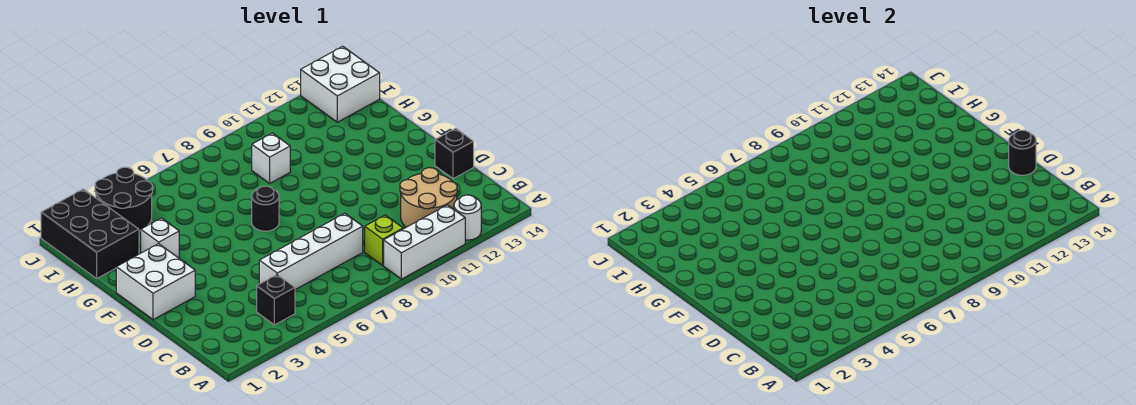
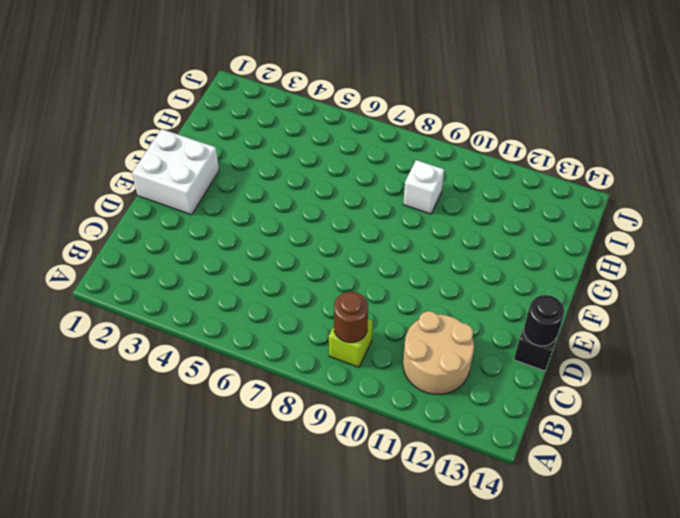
brown 1x1 round brick [334,292,368,343] -> none
none -> white 1x3 brick [384,205,465,279]
none -> white 1x1 round brick [454,195,481,240]
none -> black 1x1 brick [257,275,295,325]

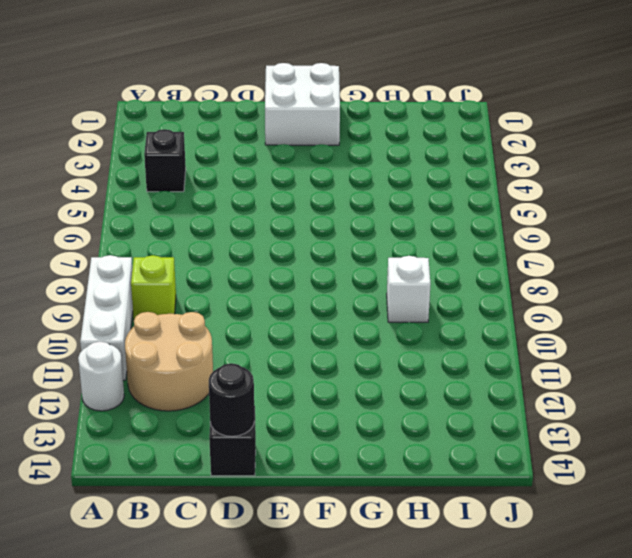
none -> white 1x4 brick [259,213,363,290]
none -> black 1x1 round brick [252,186,279,231]
none -> white 1x1 brick [141,218,179,258]

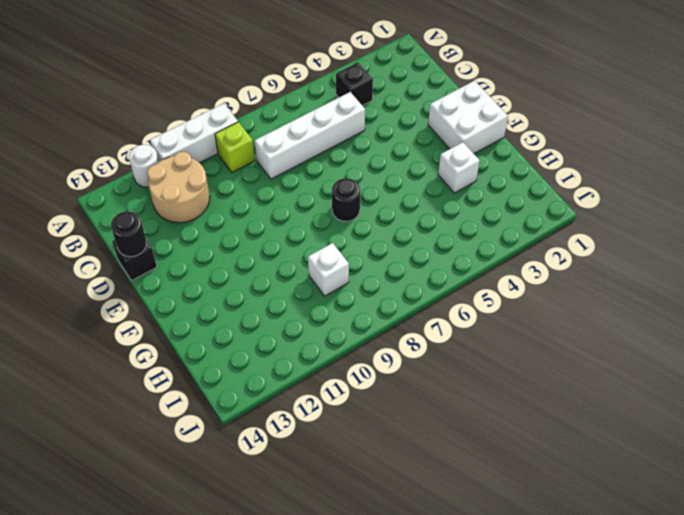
none -> black 2x3 brick [41,189,139,278]
none -> black 2x2 round brick [95,167,152,231]
none -> white 2x2 brick [301,46,380,122]

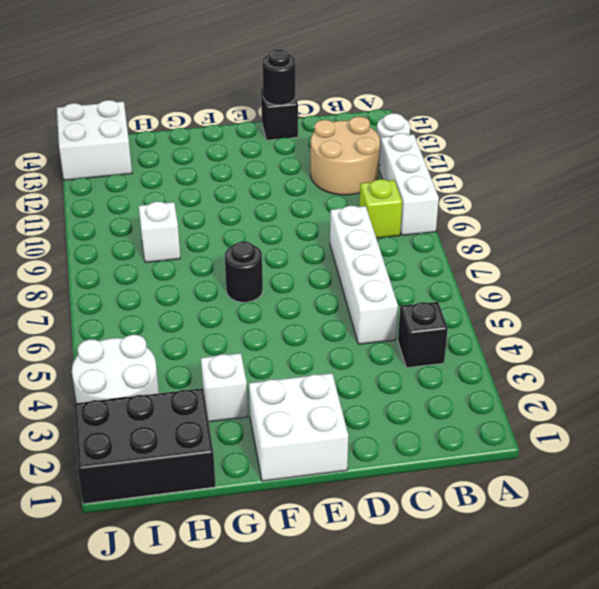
white 2x2 round brick [72,335,159,403] -> black 2x2 round brick [95,167,152,231]

